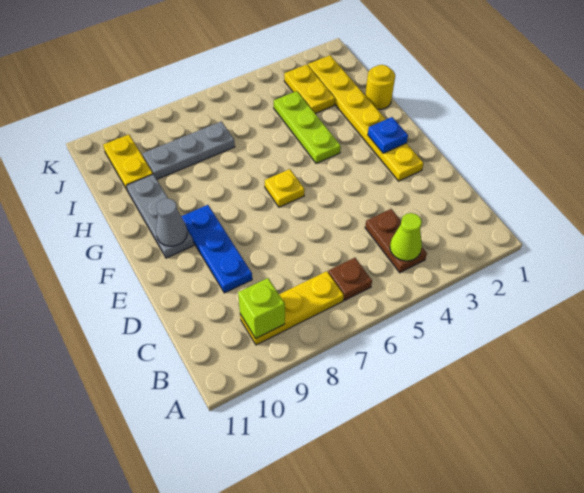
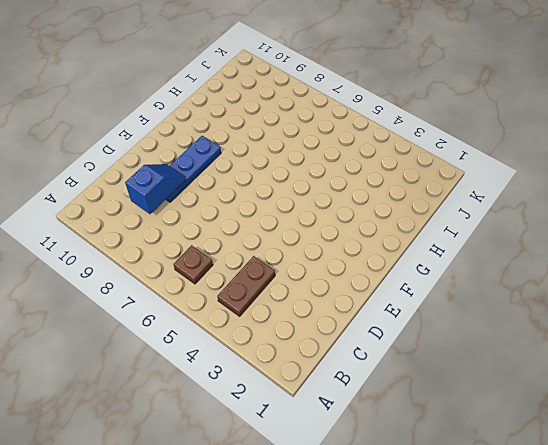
blue 1x2 slope [125,164,186,214] -> none
none -> yellow 1x3 plate [240,271,344,345]
none -> yellow 1x6 plate [308,55,424,181]
none -> yellow 1x1 plate [265,169,305,207]

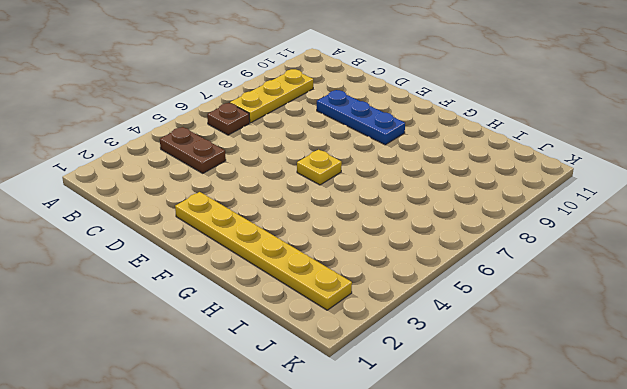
none -> grey 1x3 plate [127,174,194,258]
none -> lime 1x3 plate [274,91,341,164]
none -> yellow 1x1 round brick [365,65,395,109]

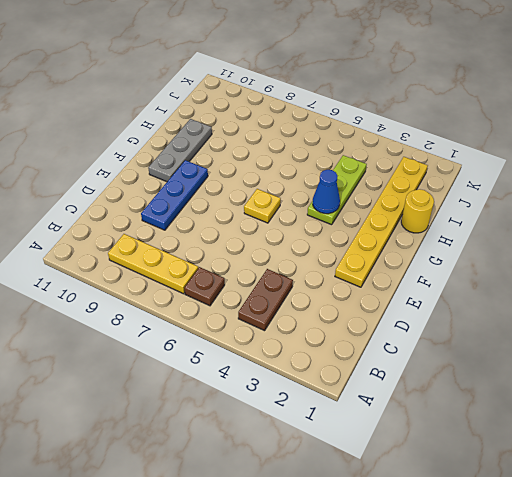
blue 1x1 cone [313,170,340,214] -> none
none -> yellow 1x2 plate [284,64,335,114]
none -> grey 1x3 plate [143,121,235,179]
none -> yellow 1x2 plate [103,135,153,191]

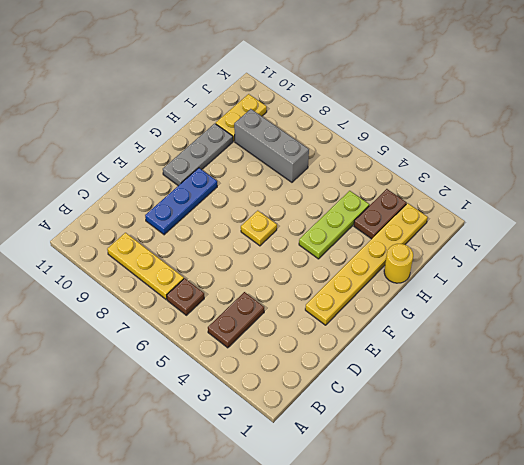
brown 1x2 plate [354,189,407,239] -> yellow 1x2 plate [284,64,335,114]
grey 1x3 brick [234,109,309,182] -> grey 1x3 plate [143,121,235,179]
none -> lime 1x1 cone [390,213,422,261]
none -> lime 1x1 brick [238,278,285,338]
none -> blue 1x1 plate [368,117,408,153]

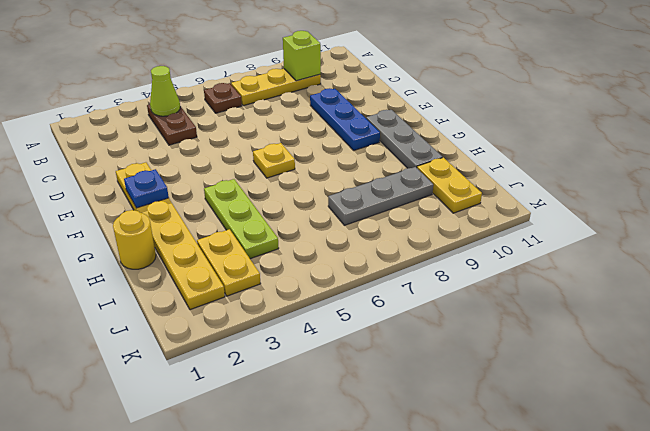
none -> grey 1x1 cone [156,198,187,246]

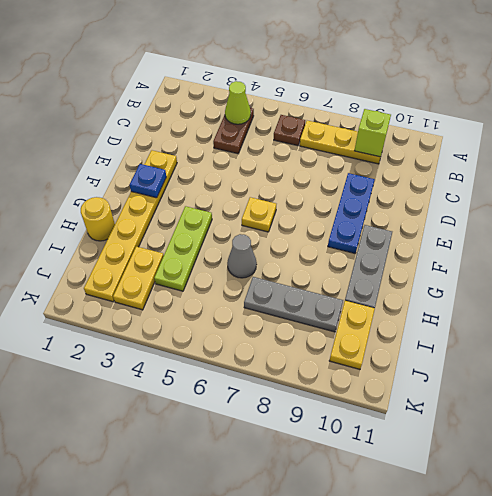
grey 1x1 cone [227,234,257,278] -> grey 1x1 cone moved to [156,198,187,246]

